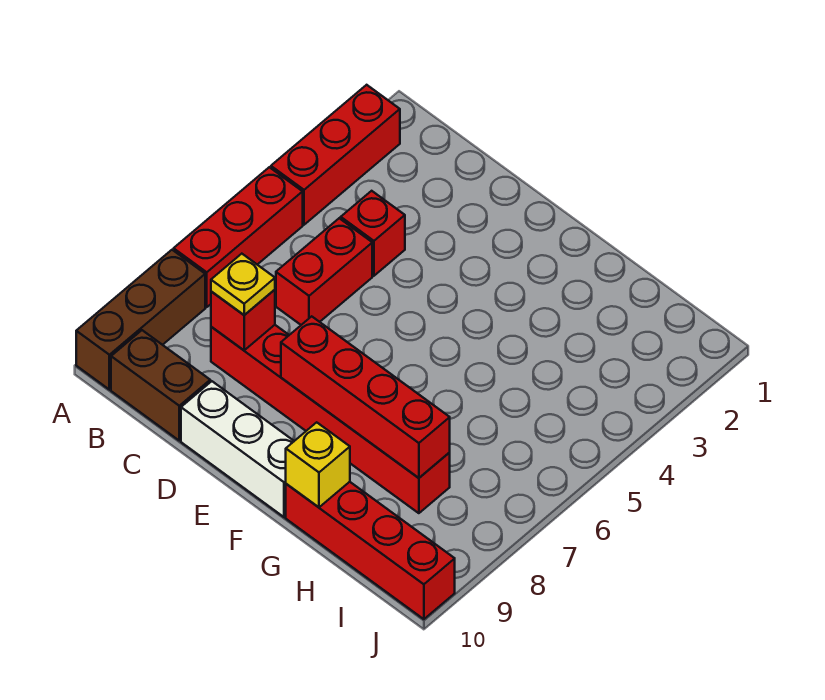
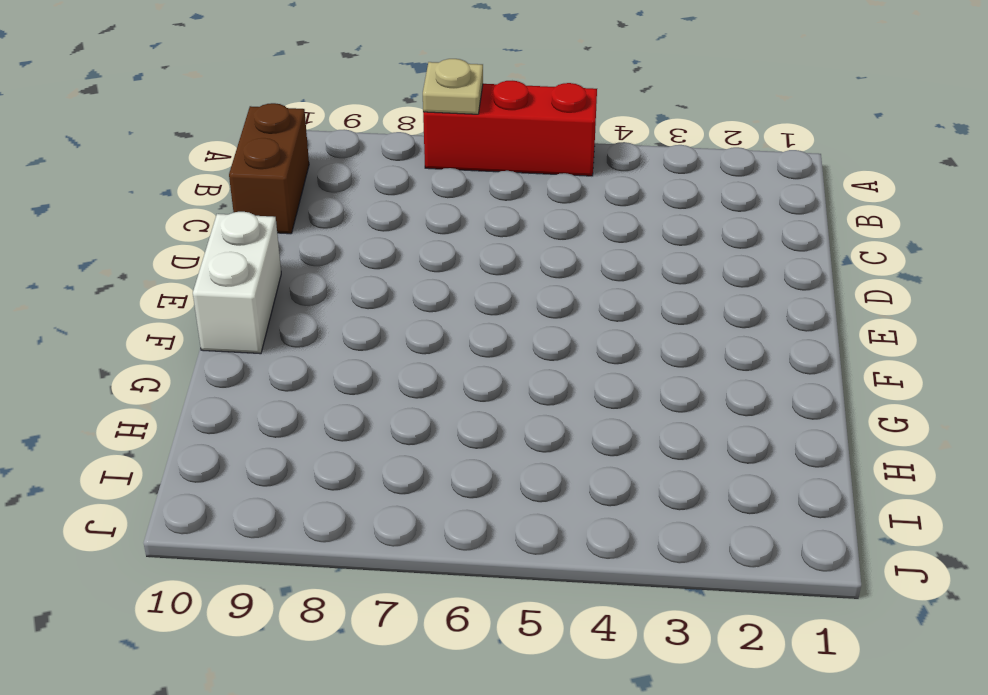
tan 1x1 plate [423,59,483,114] -> none
white 1x2 brick [193,212,281,354] -> white 1x3 brick [181,381,294,517]
none -> red 1x3 brick [271,85,400,225]
none -> brown 1x3 brick [76,250,205,390]
none -> red 1x1 brick [341,191,405,276]

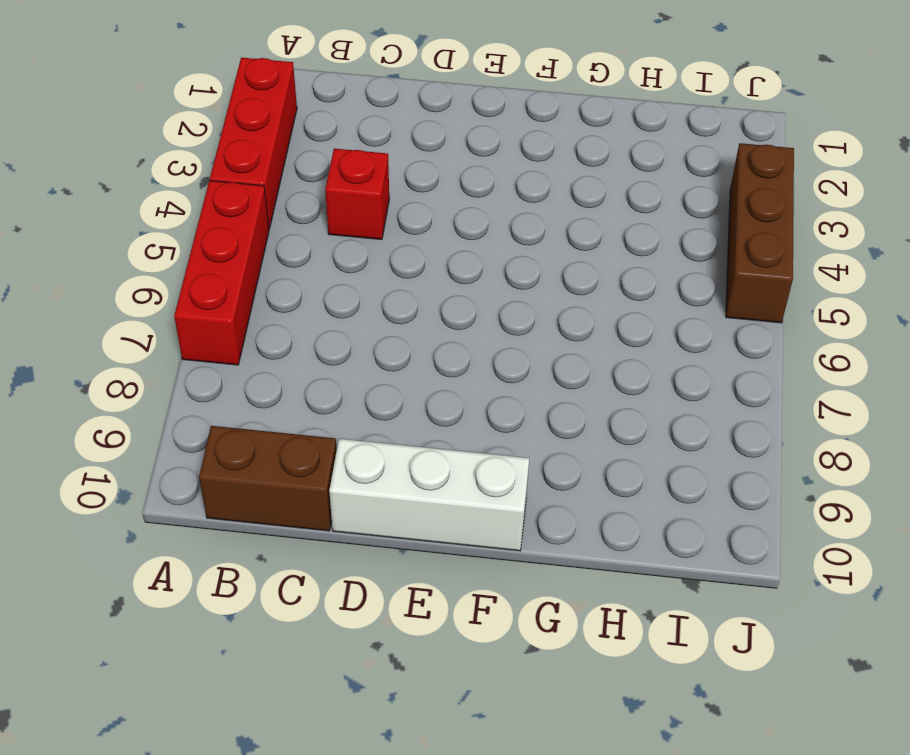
brown 1x3 brick [726,143,794,323] -> brown 1x3 brick moved to [76,250,205,390]
none -> red 1x2 brick [276,218,372,325]
none -> red 1x6 brick [211,325,450,513]
none -> red 1x4 brick [286,482,455,619]

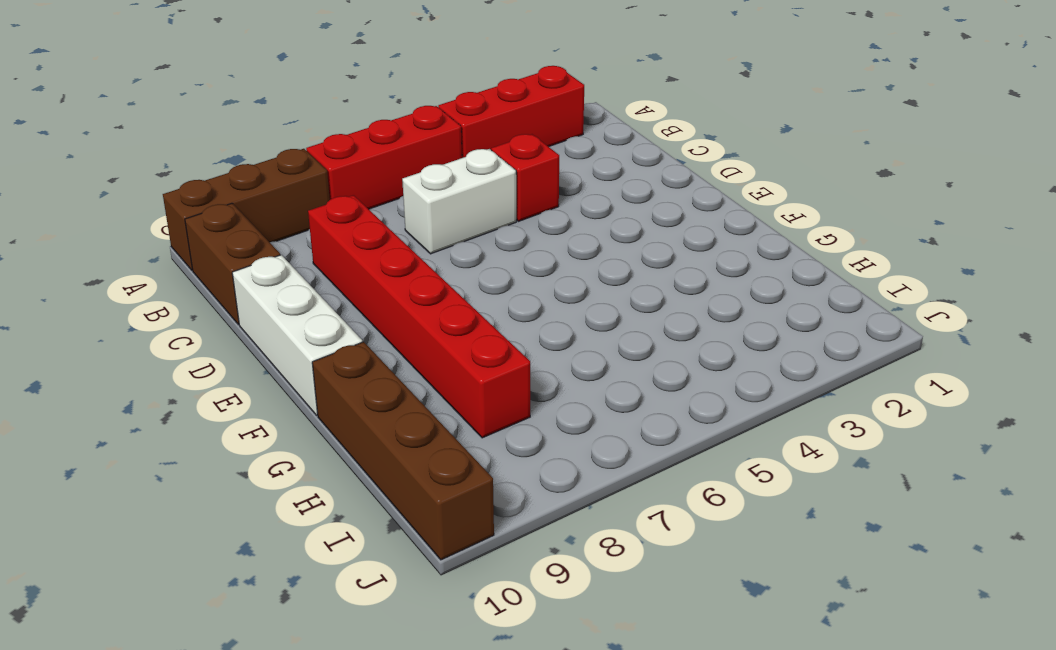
white 1x2 brick [402,149,516,254] -> red 1x2 brick [276,218,372,325]
brown 1x4 brick [312,342,494,560] -> red 1x4 brick [286,482,455,619]
none -> red 1x1 brick [211,290,275,350]
none -> red 1x4 brick [281,316,450,478]
none -> yellow 1x1 brick [286,422,350,507]

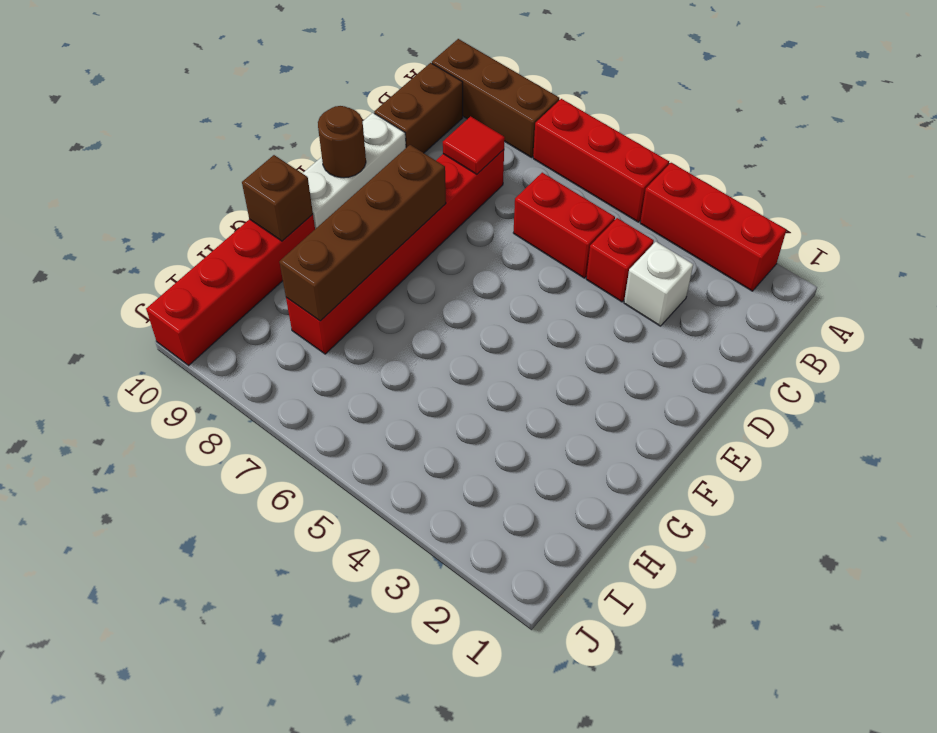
white 1x1 brick [624,242,693,326] -> none
red 1x1 tile [443,116,505,174] -> red 1x1 brick [211,290,275,350]
brown 1x4 brick [279,145,446,321] -> red 1x4 brick [281,316,450,478]
brown 1x1 round brick [318,106,366,178] -> none
brown 1x1 brick [242,155,313,241] -> yellow 1x1 brick [286,422,350,507]
none -> yellow 1x1 plate [211,254,275,315]

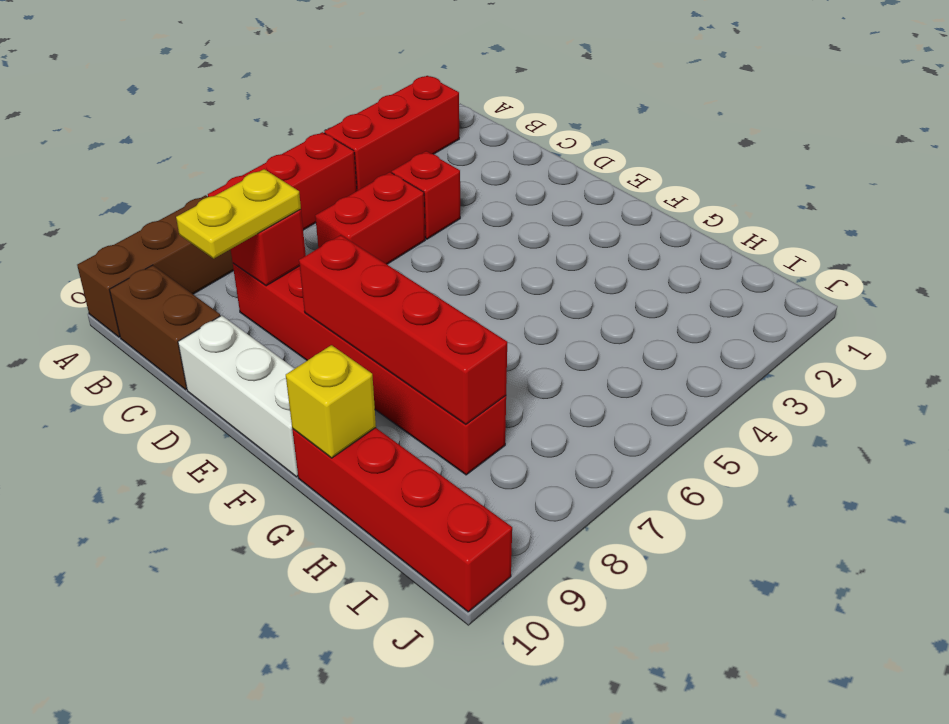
yellow 1x2 plate [176,169,301,259] -> yellow 1x1 plate [211,254,275,315]

